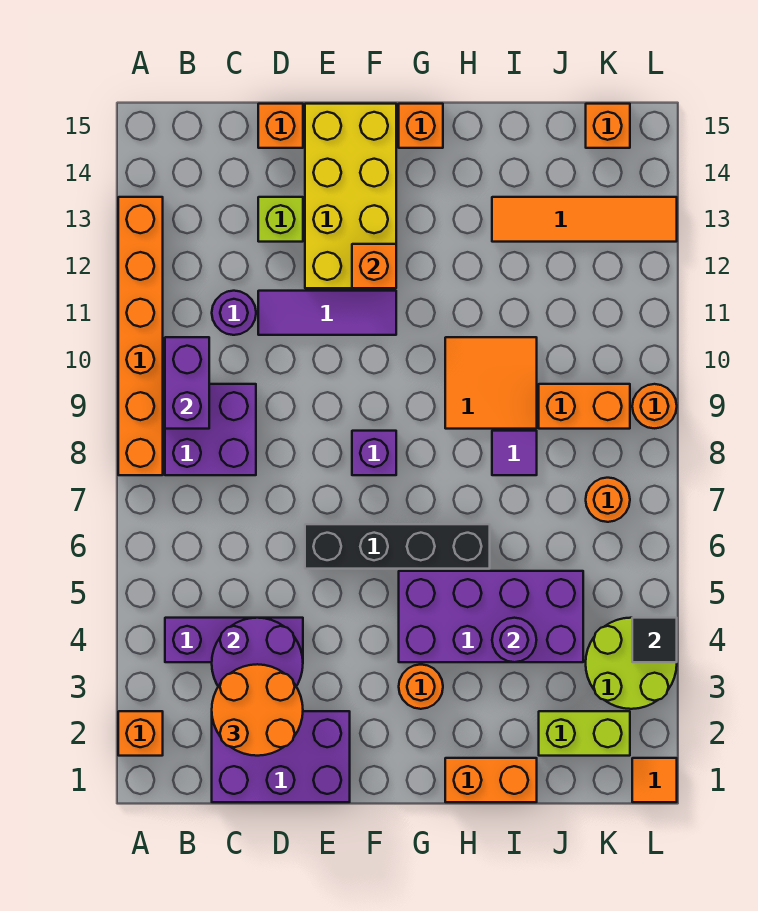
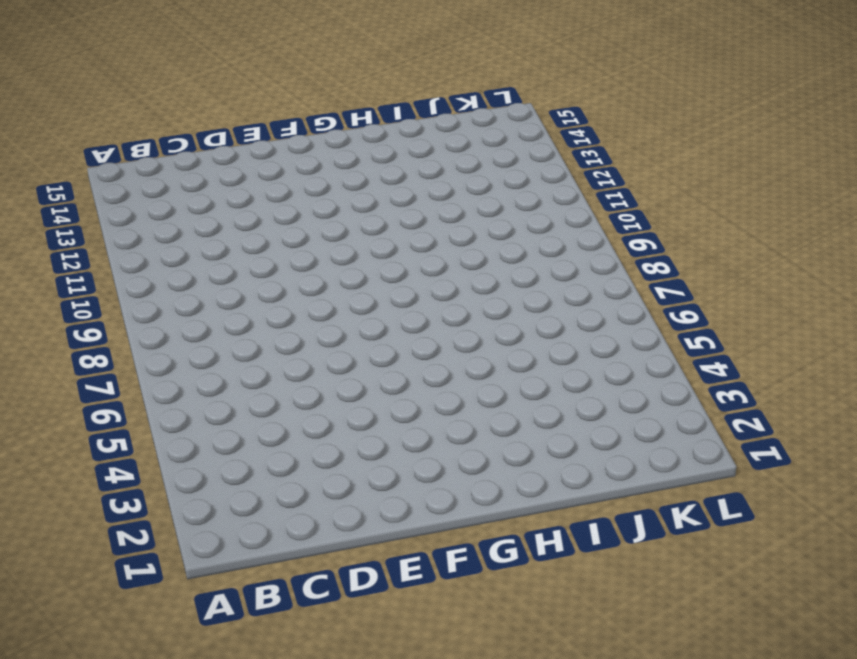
none -> orange 1x1 brick [118,711,163,756]
none -> orange 1x6 brick [118,197,163,475]
none -> purple 1x3 brick [165,618,303,662]
none -> purple 2x2 brick [165,384,256,475]

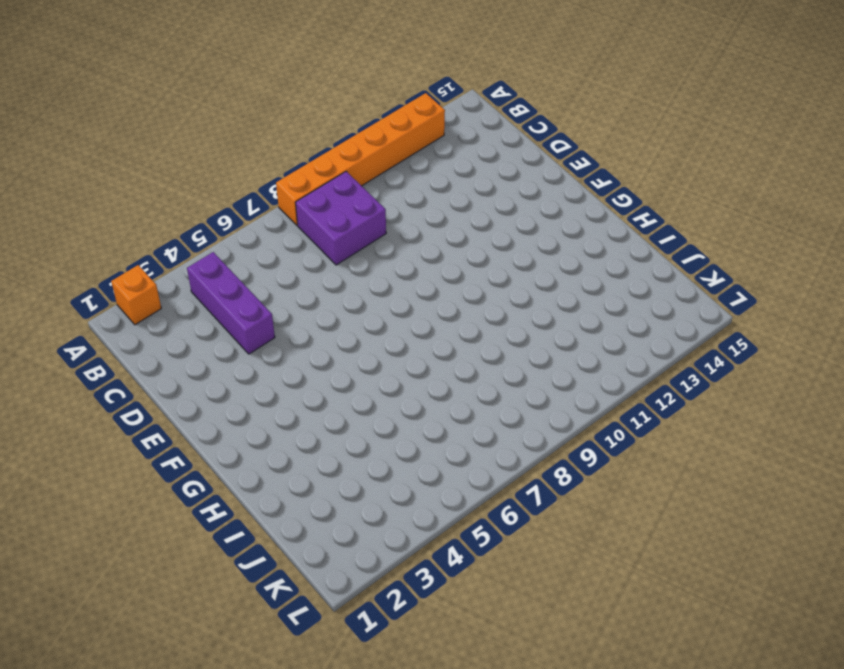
none -> purple 2x3 brick [212,711,350,802]
none -> purple 1x1 round brick [212,291,256,335]
none -> purple 1x3 tile [258,291,396,335]
none -> lime 1x1 brick [258,197,303,242]

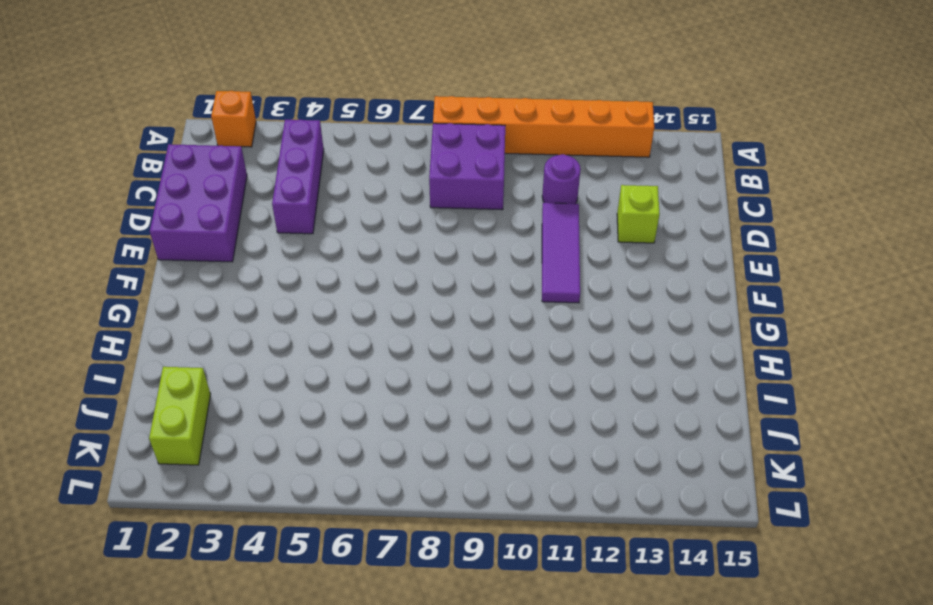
none -> orange 1x1 brick [258,104,303,148]
none -> black 1x4 brick [305,524,490,569]
none -> yellow 2x4 brick [305,104,396,288]
none -> purple 1x1 brick [352,431,396,475]

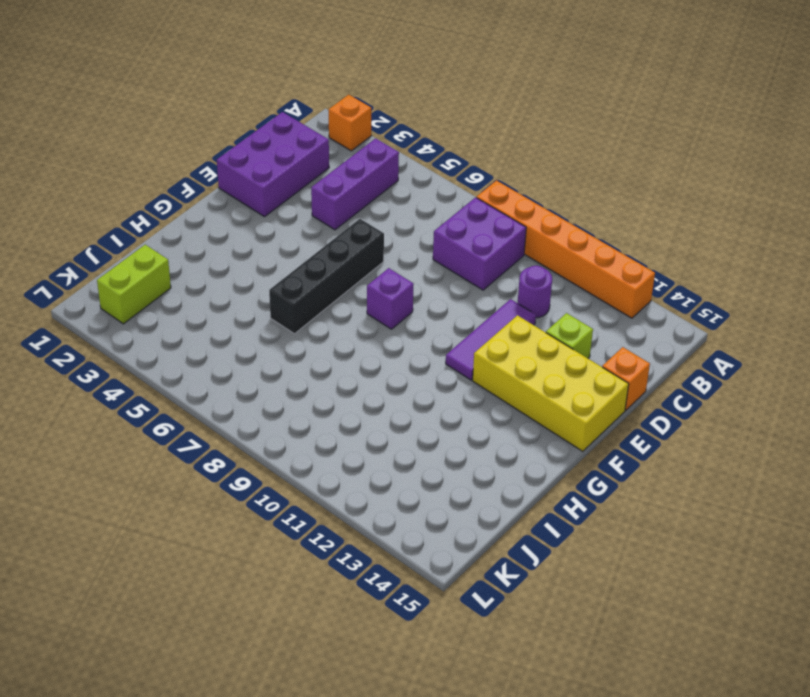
none -> orange 1x1 round brick [399,665,443,709]
none -> purple 2x4 brick [399,571,583,662]
none -> orange 1x1 brick [399,104,443,148]
none -> orange 1x2 brick [445,758,537,802]

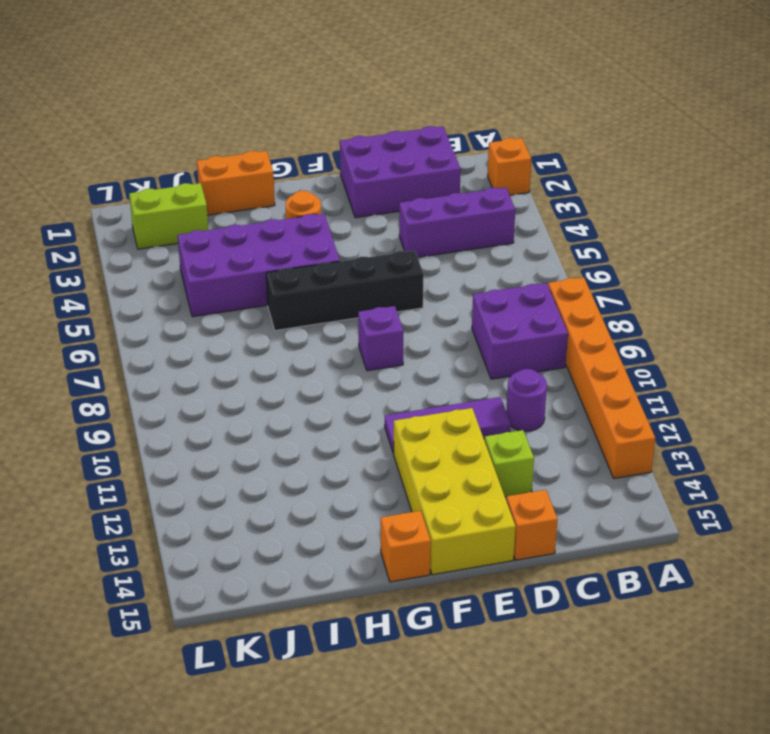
none -> orange 2x2 tile [445,337,537,429]
none -> purple 1x1 tile [492,431,537,475]
none -> orange 1x4 tile [492,197,677,242]
none -> orange 1x2 brick [539,384,630,429]

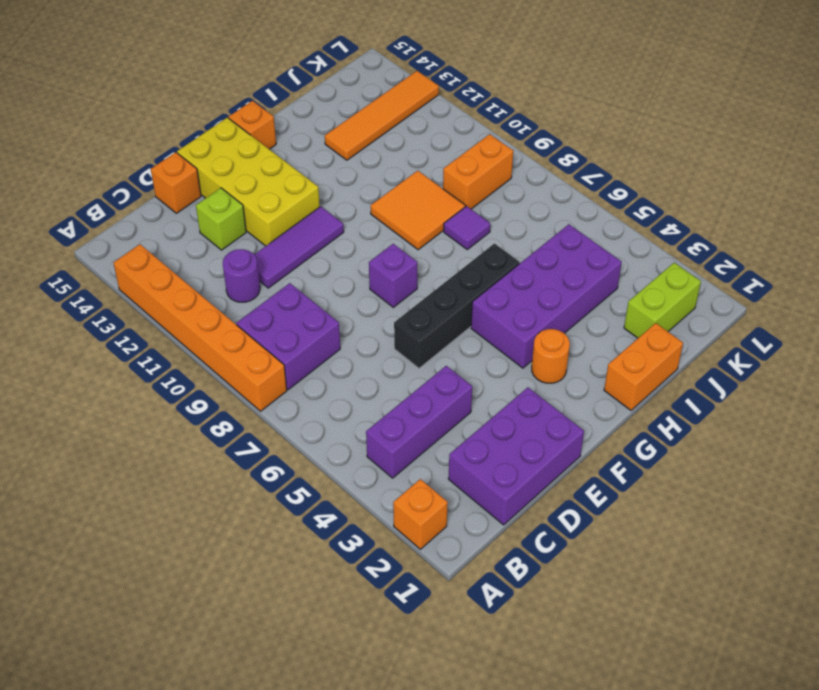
none -> lime 2x2 round brick [586,618,677,709]
none -> orange 1x1 round brick [586,478,630,522]
none -> orange 1x1 brick [586,104,630,148]
none -> orange 1x1 tile [632,758,677,802]

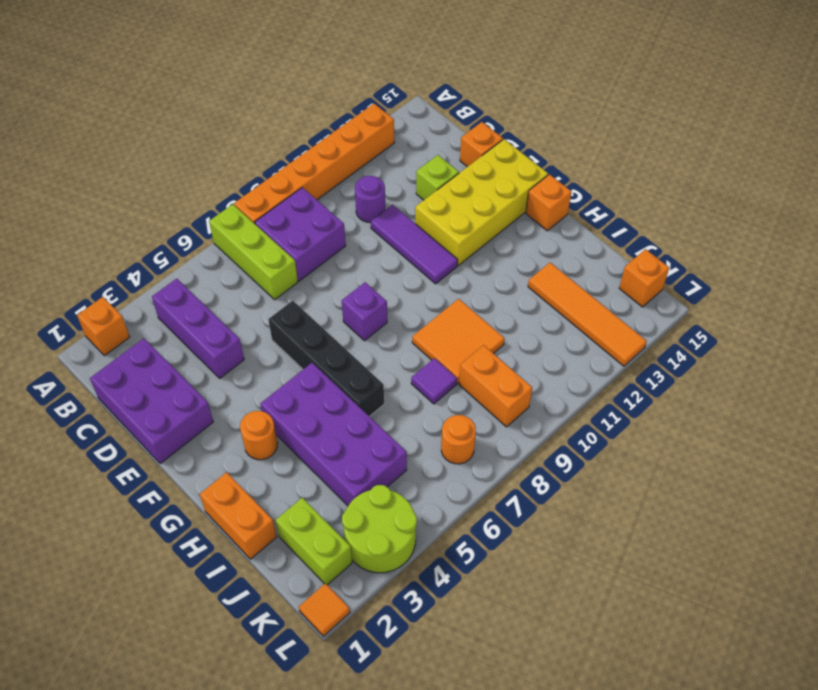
lime 1x3 brick [209,204,298,300] -> none
none -> orange 1x1 round brick [632,384,677,428]
none -> purple 1x2 brick [165,337,209,429]
none -> purple 2x2 round brick [212,618,303,686]
none -> orange 1x1 brick [352,244,396,288]

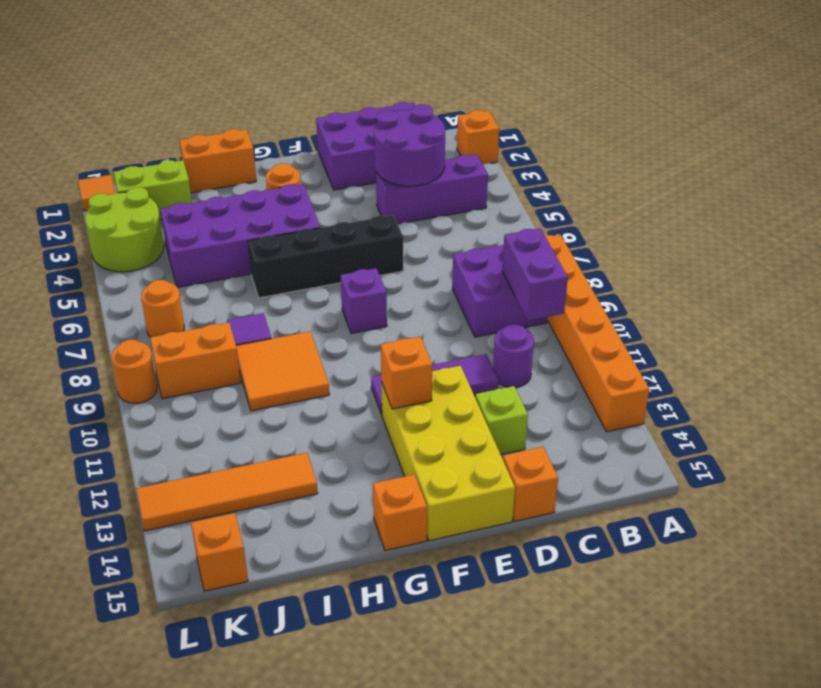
none -> purple 1x1 round brick [492,618,536,662]
none -> black 1x1 tile [632,618,677,662]
none -> orange 2x2 round brick [212,664,303,756]

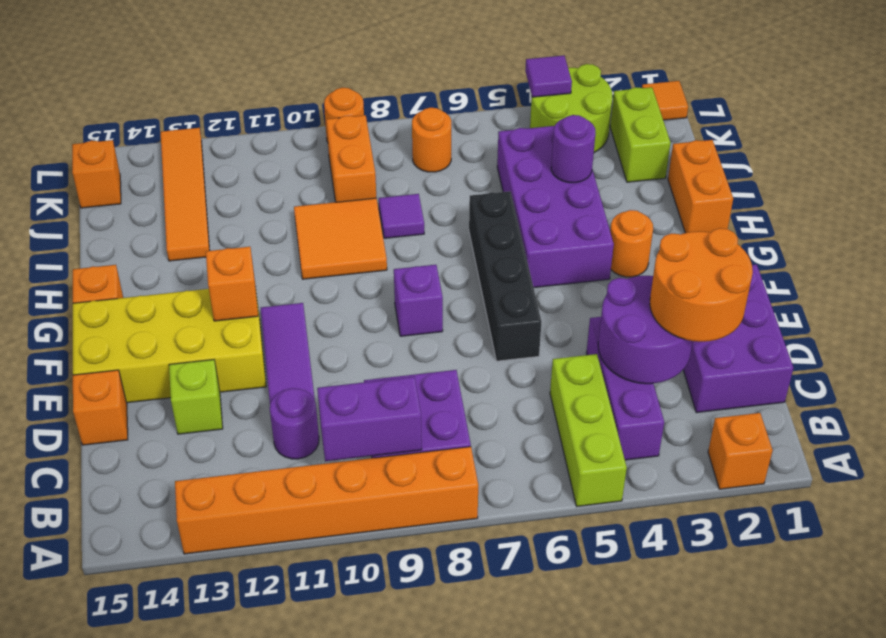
lime 1x3 brick [550,354,627,506] -> none
purple 1x1 tile [525,55,572,97] -> black 1x1 tile [632,618,677,662]

